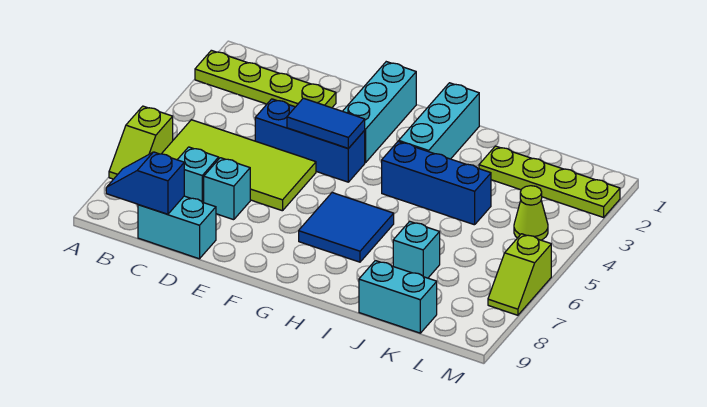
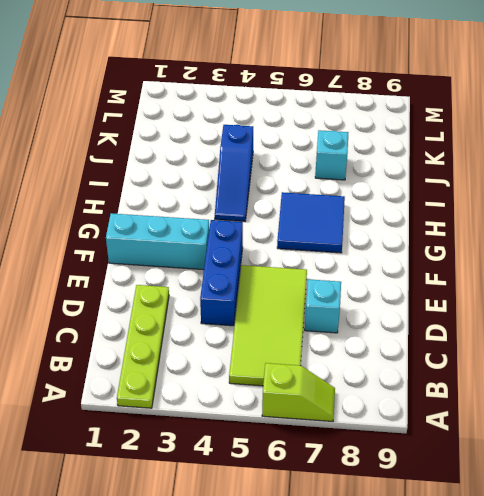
blue 1x3 slope [215,125,253,221] -> blue 1x3 brick [382,141,491,225]
none -> cyan 1x1 brick [178,147,219,203]
none -> cyan 1x2 brick [138,196,216,259]
none -> cyan 1x3 brick [399,83,479,159]

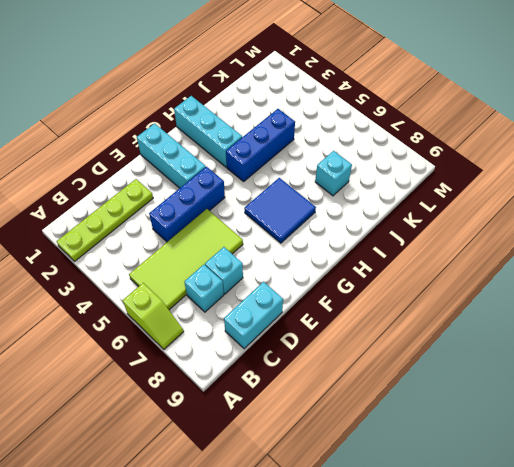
none -> lime 1x4 plate [479,146,620,217]
none -> cyan 1x2 brick [359,261,437,333]
none -> lime 1x1 cone [514,186,548,240]

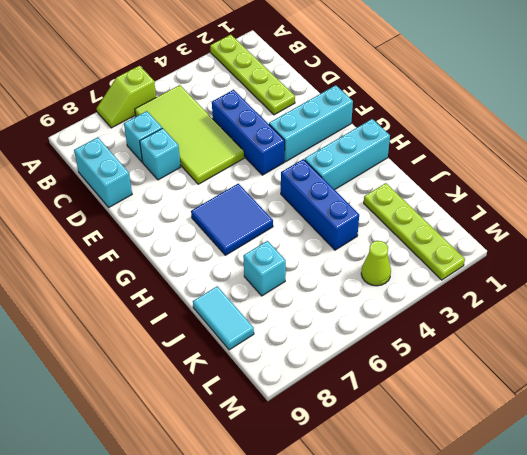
cyan 1x2 tile [193,286,254,350] -> cyan 1x2 brick [359,261,437,333]
none -> lime 1x2 slope [488,234,551,315]
none -> blue 1x2 slope [106,152,184,214]
none -> blue 1x2 tile [287,98,365,148]

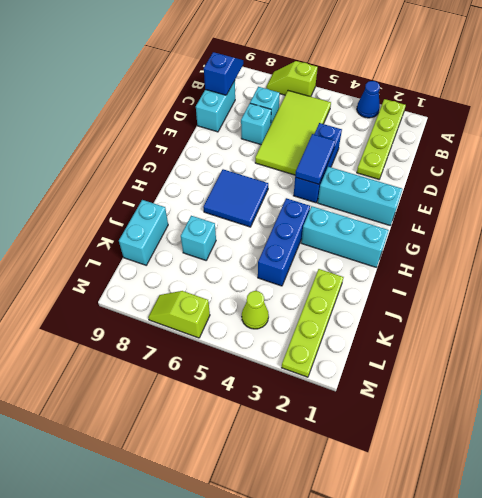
blue 1x1 cone [357,81,380,118] -> none

